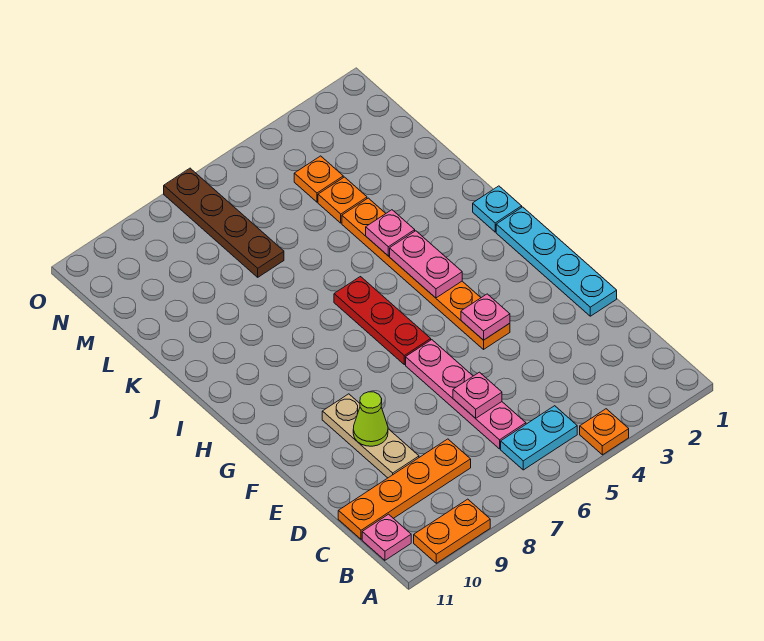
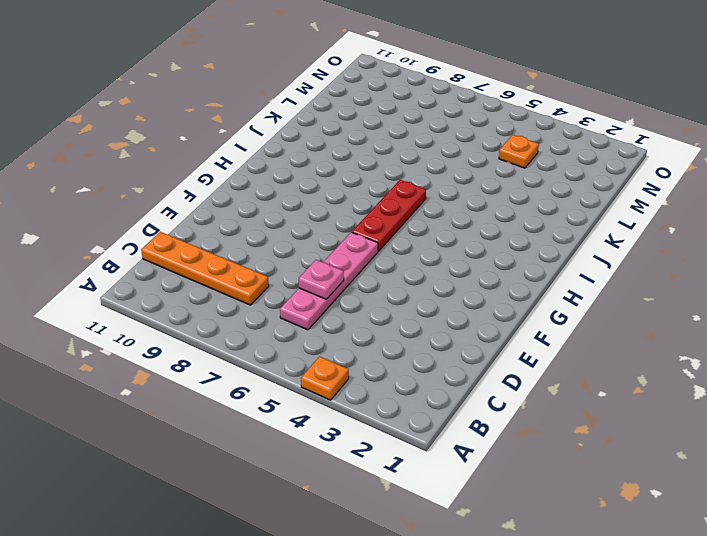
none -> orange 1x2 plate [414,499,490,563]
none -> cyan 1x2 plate [501,406,577,470]
none -> pink 1x1 plate [362,514,411,560]

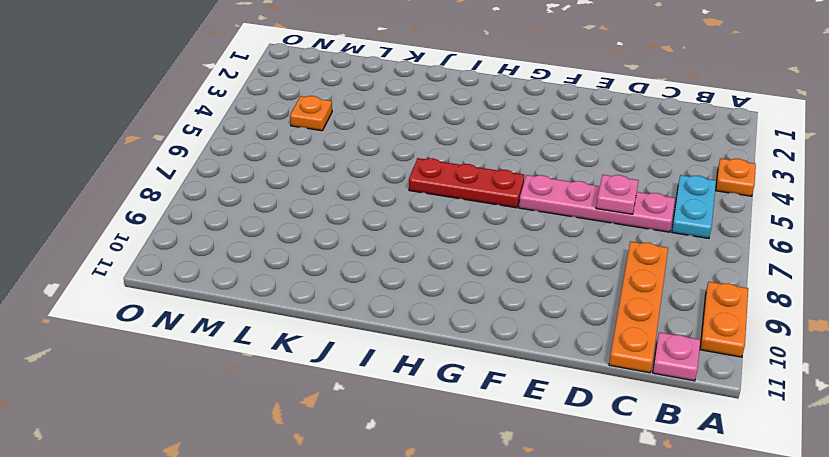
none -> tan 1x3 plate [322,394,419,478]
none -> cyan 1x4 plate [496,207,617,316]
none -> orange 1x6 plate [342,198,510,349]

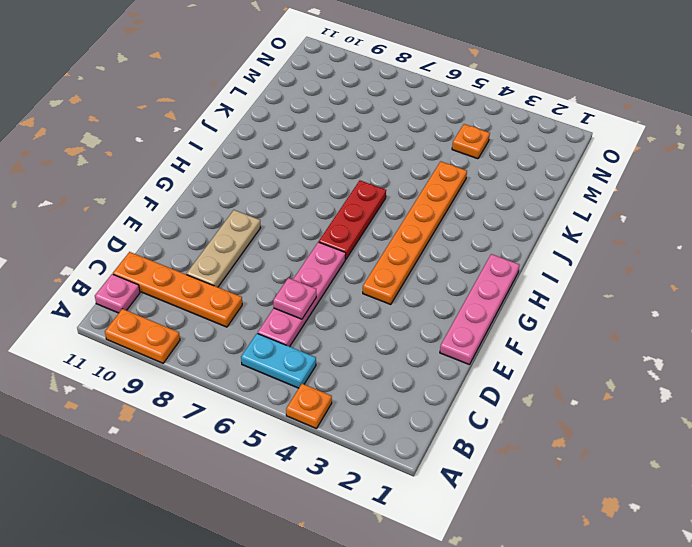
pink 1x4 plate [440,254,519,365] -> cyan 1x4 plate [496,207,617,316]
none -> cyan 1x1 plate [473,186,522,232]
none -> orange 1x1 plate [318,177,367,223]
none -> brown 1x4 plate [164,168,284,277]

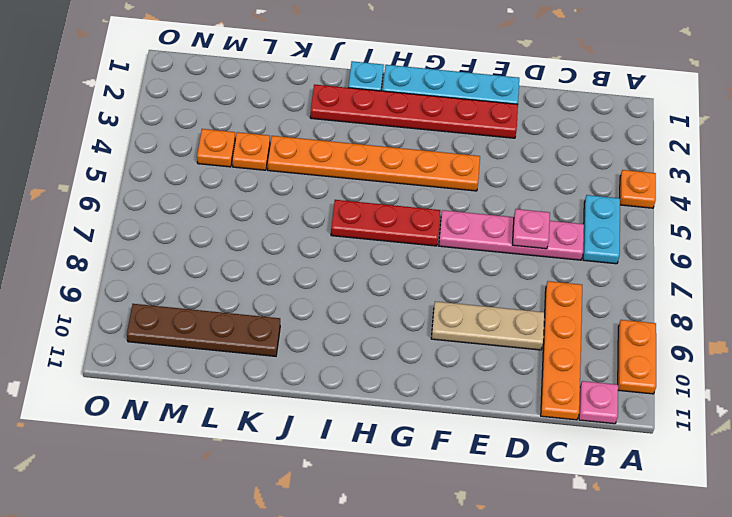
red 1x6 plate [310,85,518,138] -> none
brown 1x4 plate [127,304,280,356] -> brown 1x4 plate moved to [164,168,284,277]
none -> lime 1x1 cone [353,392,388,446]
none -> pink 1x1 plate [461,294,510,340]
none -> pink 1x2 plate [390,231,462,298]

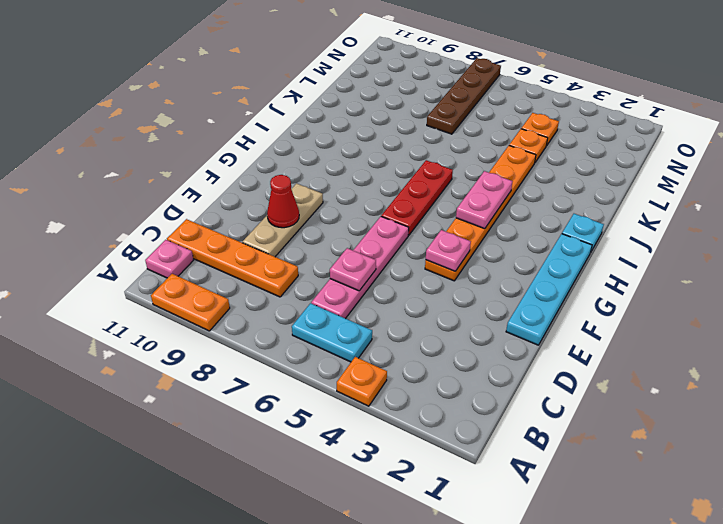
red 1x1 cone [267,175,299,228] -> lime 1x1 cone [353,392,388,446]
none -> pink 1x1 plate [366,210,415,256]

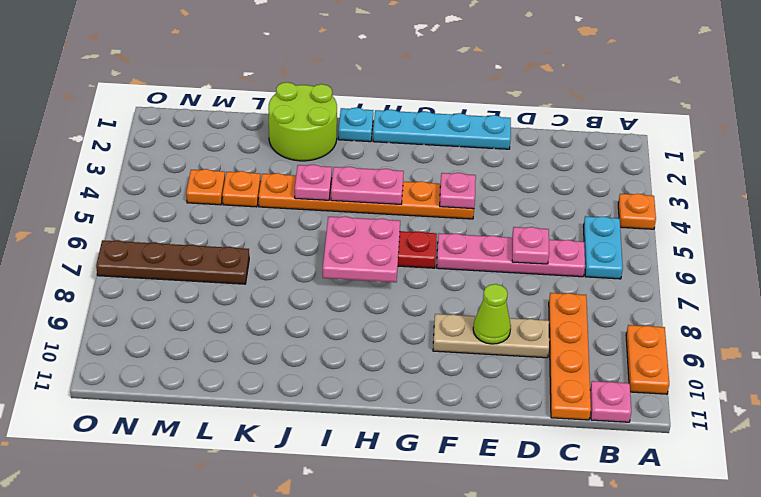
pink 2x2 plate [323,216,400,282] -> none
lime 2x2 round brick [268,82,337,161] -> none

